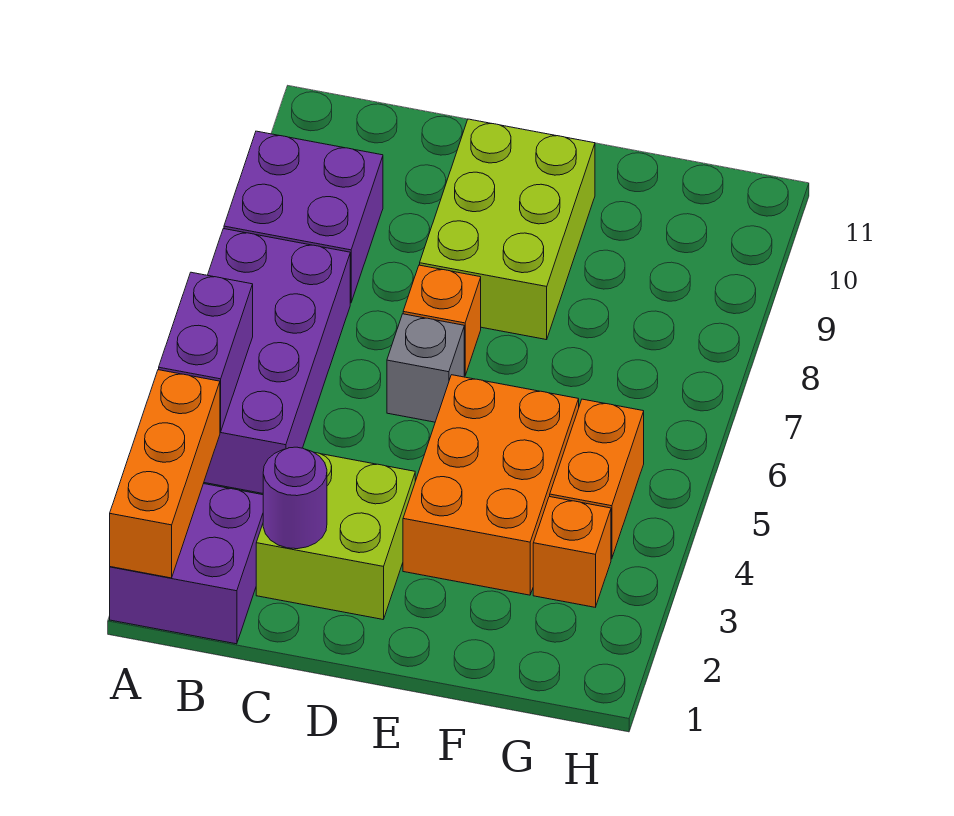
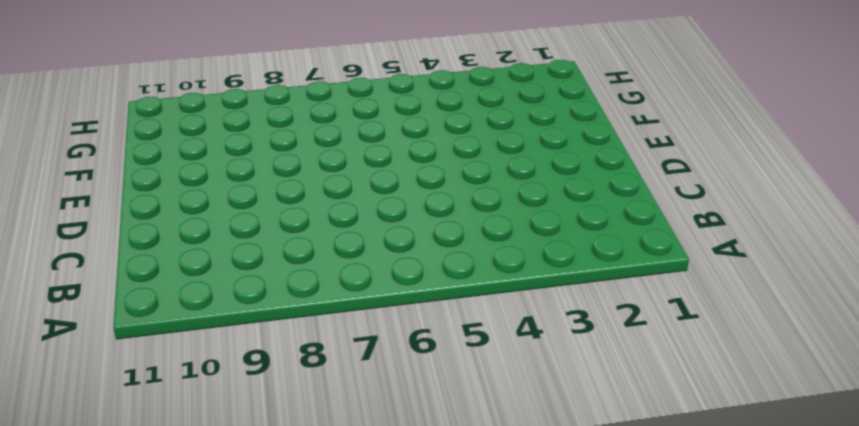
none -> purple 2x2 brick [110,484,263,644]
none -> purple 2x4 brick [204,229,350,493]
none -> purple 2x2 brick [224,131,383,303]

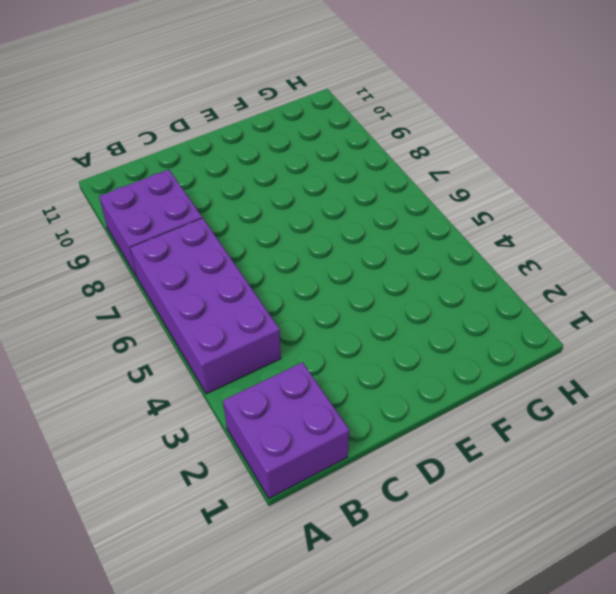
none -> lime 2x2 brick [256,452,415,619]
none -> grey 1x1 brick [387,314,464,422]
none -> orange 1x1 brick [403,265,481,376]

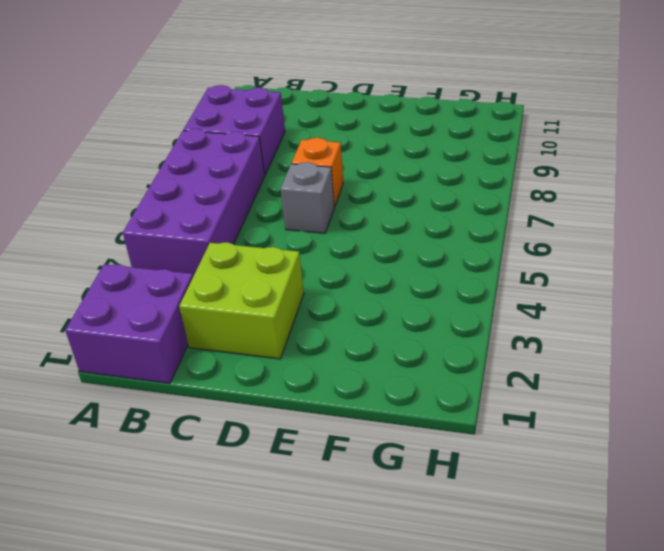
none -> lime 2x3 brick [420,119,595,340]
none -> orange 2x3 brick [403,375,579,595]
none -> orange 1x1 brick [533,497,611,607]

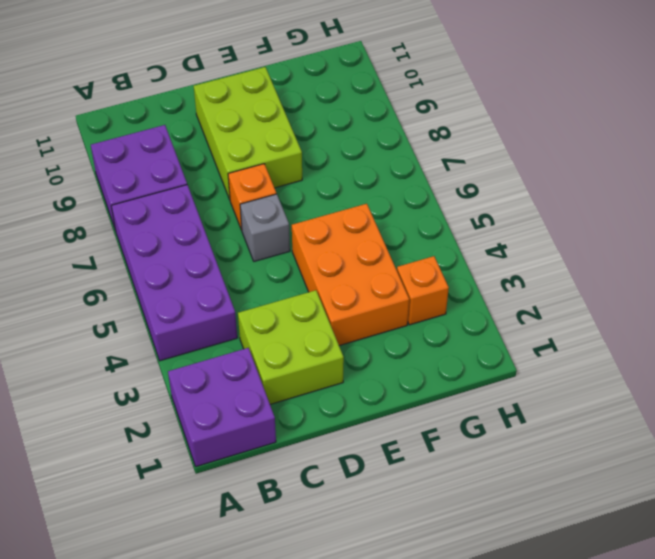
none -> orange 1x2 brick [550,399,644,559]
none -> orange 1x3 brick [110,370,220,578]
none -> purple 1x2 brick [159,272,253,432]

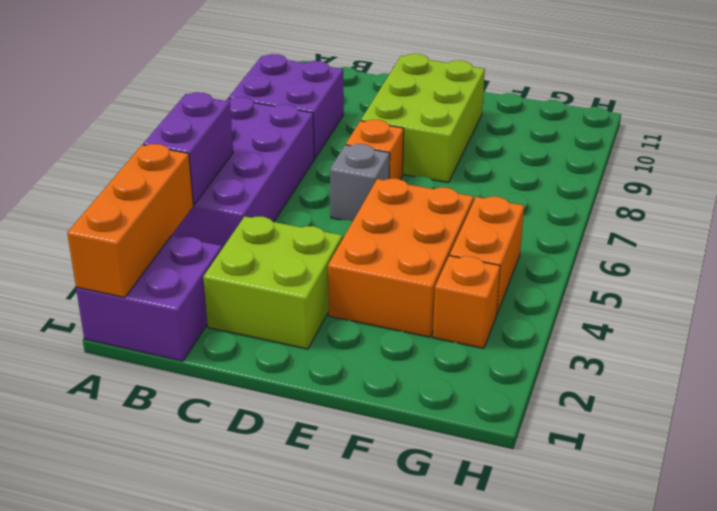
none -> purple 1x1 round brick [263,447,327,549]

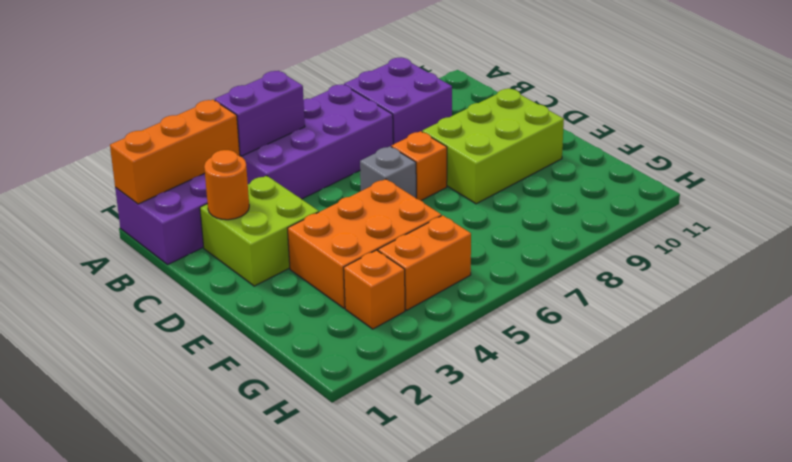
orange 1x1 round brick [204,150,249,220] -> purple 1x1 round brick [263,447,327,549]

